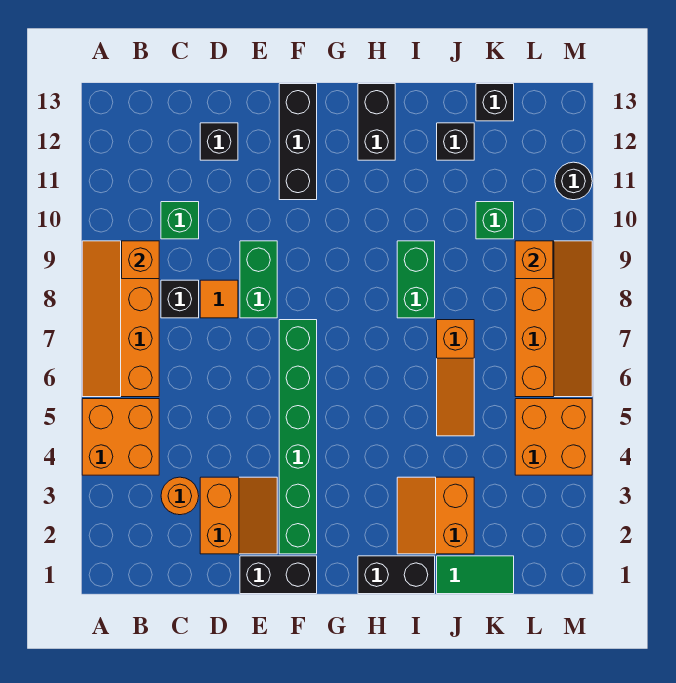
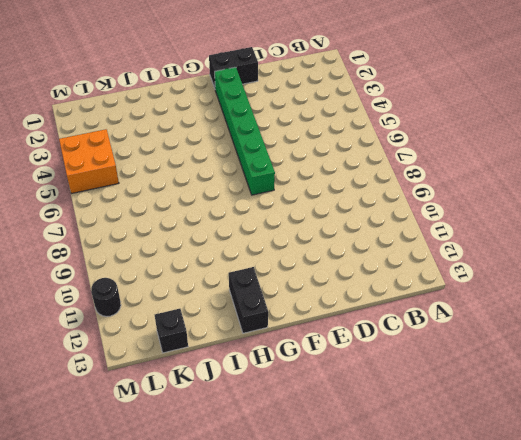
none -> orange 2x2 brick [82,399,159,475]
none -> orange 2x4 slope [82,241,159,397]
none -> orange 1x1 round brick [161,477,199,515]

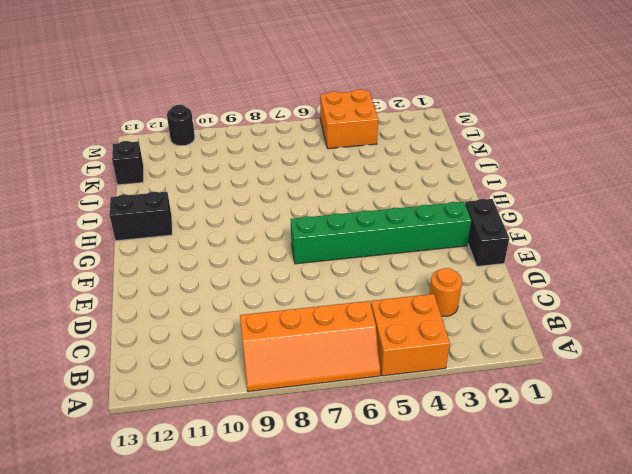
none -> black 1x1 brick [161,280,199,318]
none -> green 1x1 brick [161,202,199,239]
none -> orange 2x2 slope [200,477,277,554]

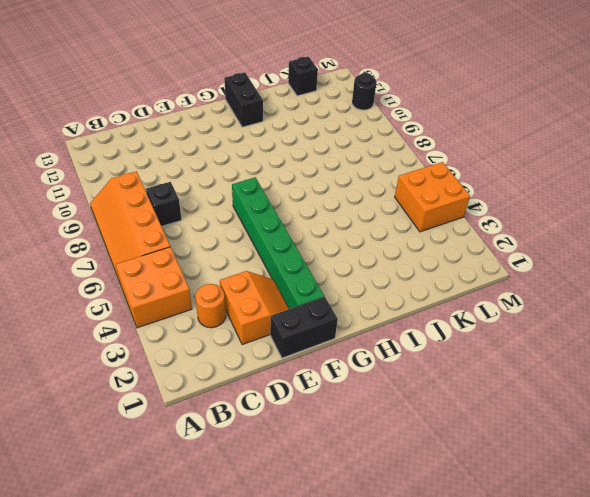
none -> green 1x1 brick [161,202,199,239]
none -> orange 1x1 tile [200,280,238,318]
none -> black 1x1 brick [200,123,238,160]

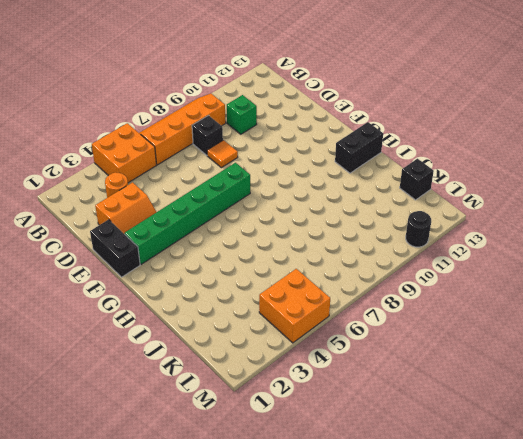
none -> black 1x1 brick [200,123,238,160]
none -> green 1x2 brick [240,241,277,318]
none -> black 1x3 brick [279,84,317,200]

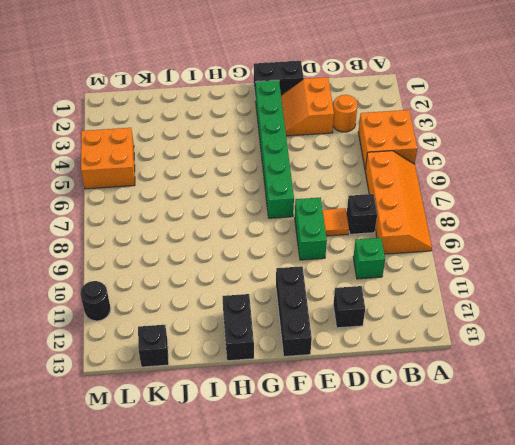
none -> black 1x2 brick [358,556,435,594]
none -> orange 2x2 slope [397,477,474,554]
none -> green 1x2 brick [397,241,435,318]

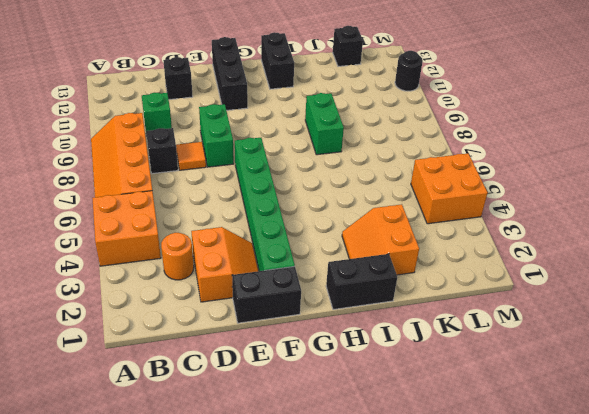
none -> green 1x2 tile [437,556,514,594]
none -> orange 1x3 slope [437,320,474,436]
none -> black 1x1 brick [437,123,474,160]

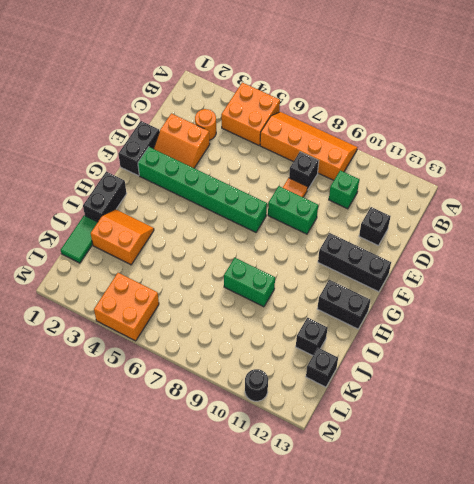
none -> orange 1x3 slope [437,320,474,436]
none -> green 1x1 brick [476,202,514,239]
none -> orange 2x4 slope [515,241,592,397]

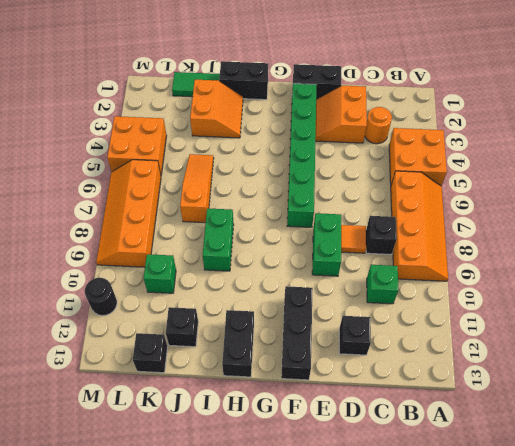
none -> orange 1x1 brick [122,241,159,279]
none -> orange 1x1 brick [515,241,553,279]

